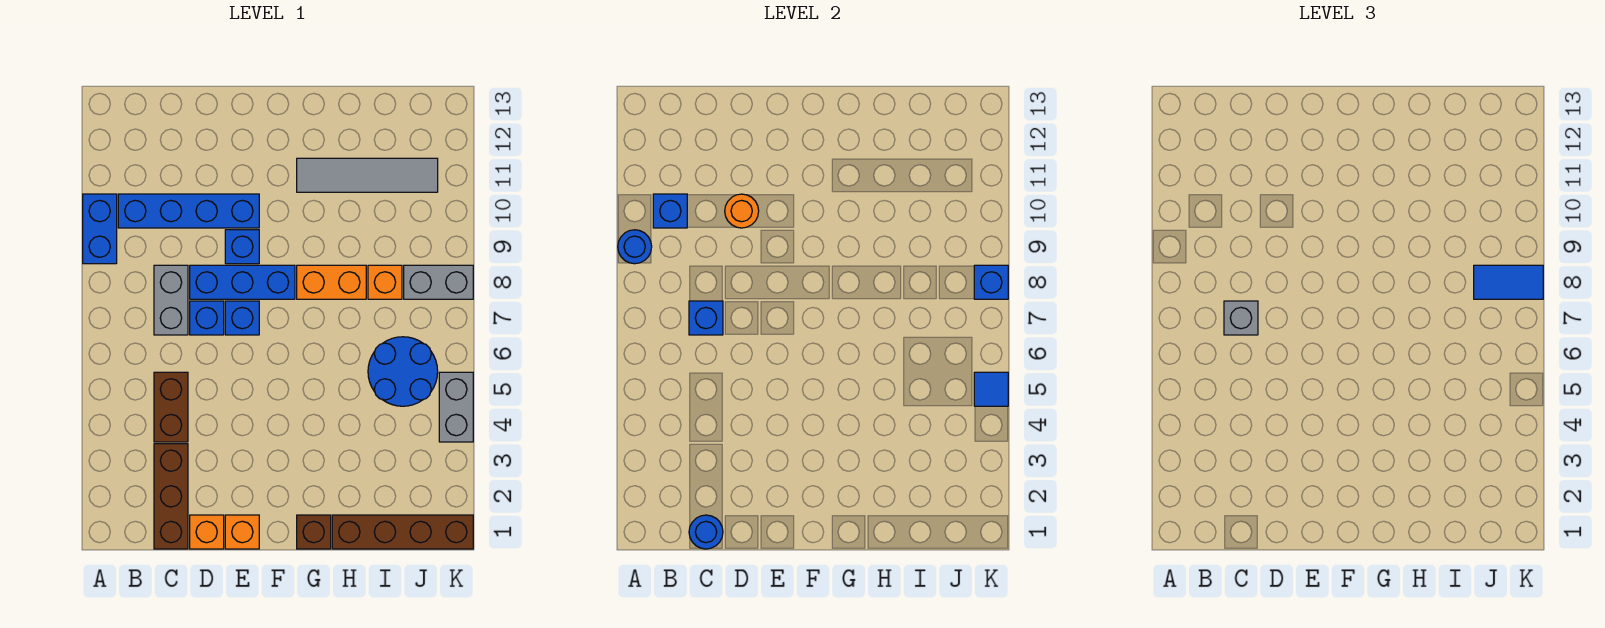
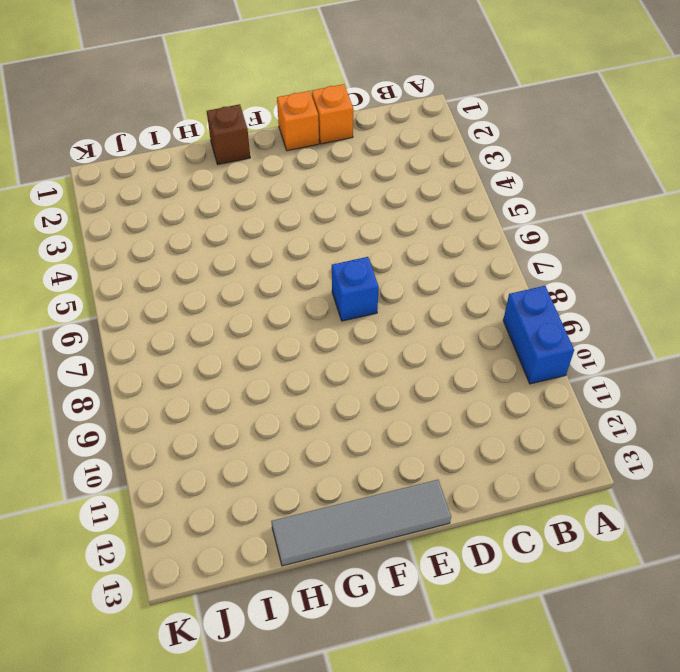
grey 1x4 tile [271,480,451,566] -> grey 1x4 tile moved to [297,158,438,192]
none -> blue 1x4 brick [118,194,259,228]
none -> brown 1x3 brick [154,444,188,549]
none -> brown 1x2 brick [154,372,188,442]

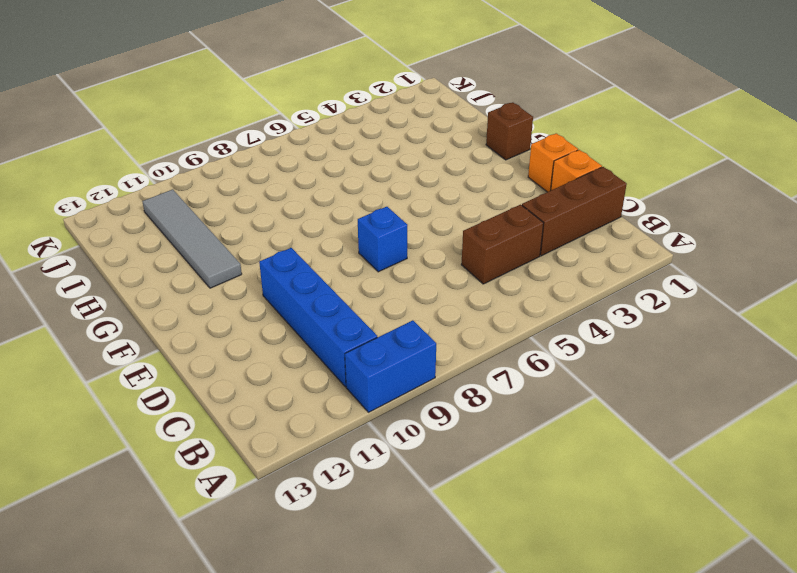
none -> grey 1x2 brick [154,265,188,335]
none -> blue 1x1 brick [190,301,224,335]
none -> blue 1x3 brick [190,265,295,299]

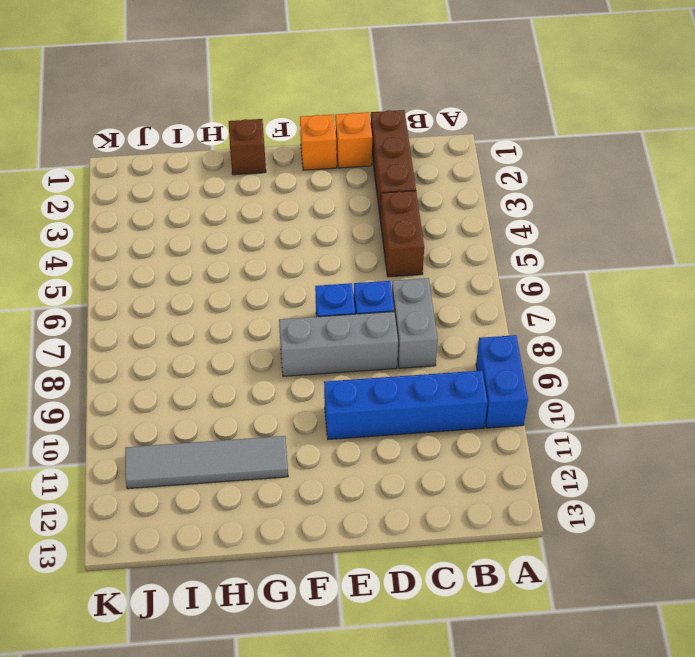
grey 1x3 brick [279,312,398,376] -> blue 1x3 brick [190,265,295,299]
none -> blue 1x1 brick [225,230,259,264]
none -> orange 1x2 brick [297,265,366,299]
none -> brown 1x4 brick [332,515,473,549]

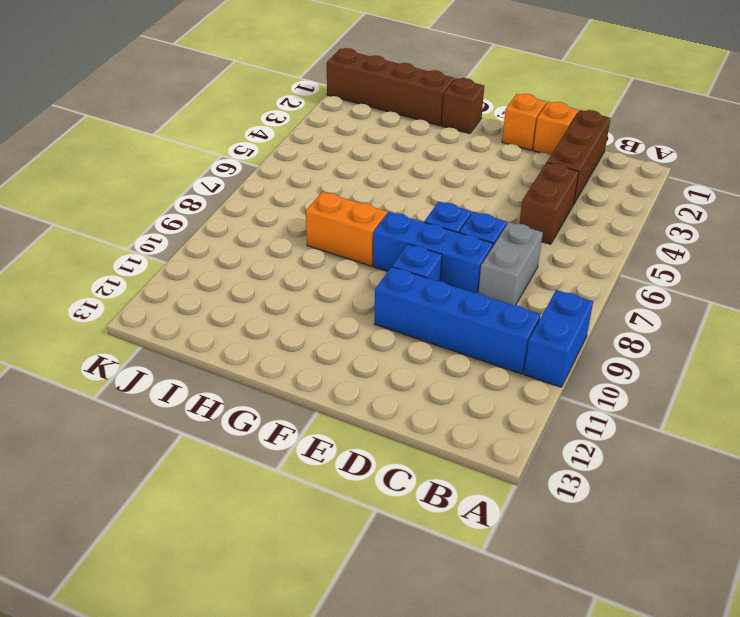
none -> grey 1x4 tile [297,158,438,192]
none -> blue 2x2 round brick [368,337,438,406]
none -> orange 1x1 brick [368,265,402,299]

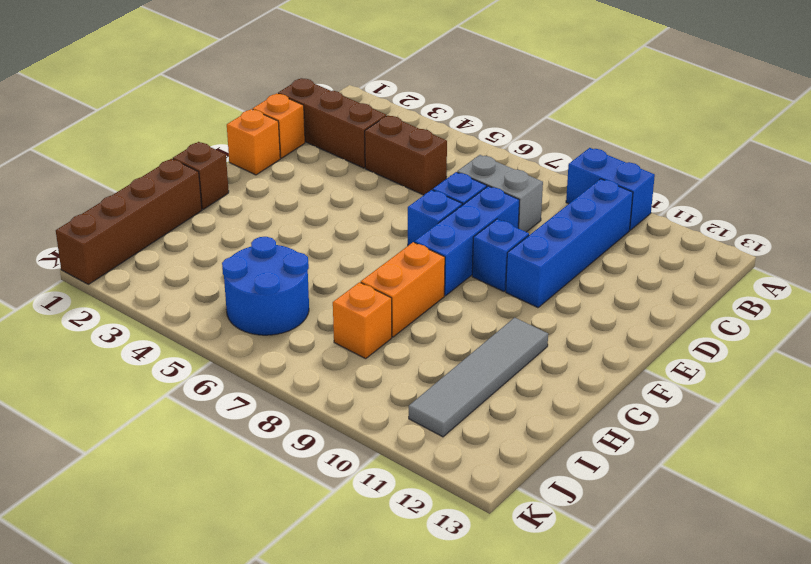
none -> grey 1x2 brick [404,265,473,299]
none -> grey 1x2 brick [439,372,473,442]
none -> blue 1x1 round brick [618,230,652,264]

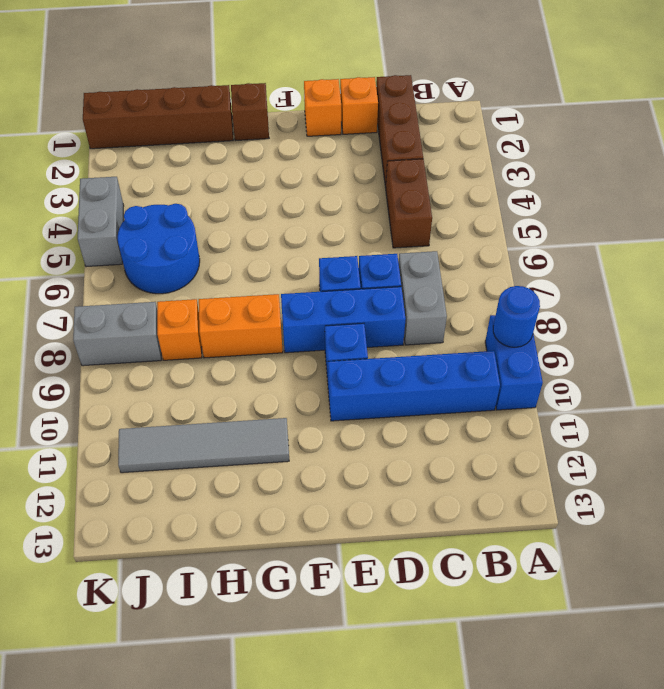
none -> blue 1x1 brick [653,194,687,228]
none -> blue 1x1 round brick [689,515,723,549]
none -> blue 1x1 brick [689,301,723,335]

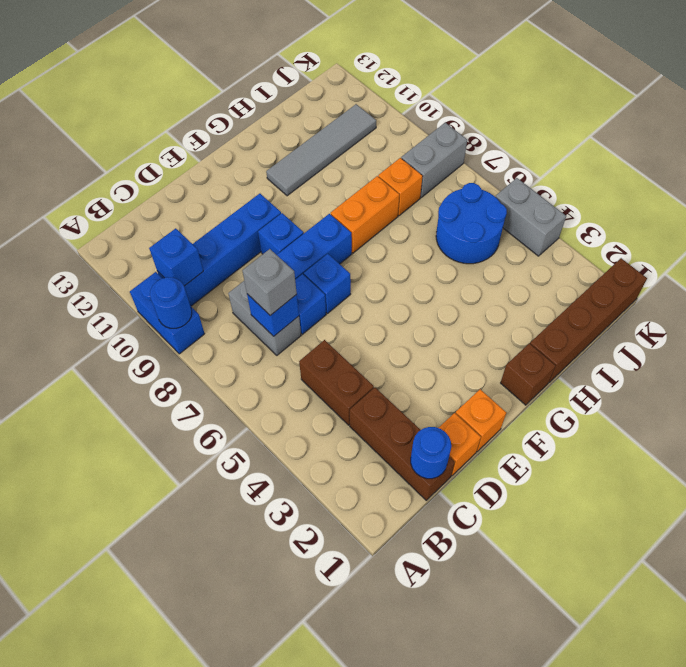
none -> orange 1x1 round brick [725,194,759,228]
none -> blue 1x1 tile [974,372,1008,406]
none -> blue 1x1 brick [974,265,1008,299]

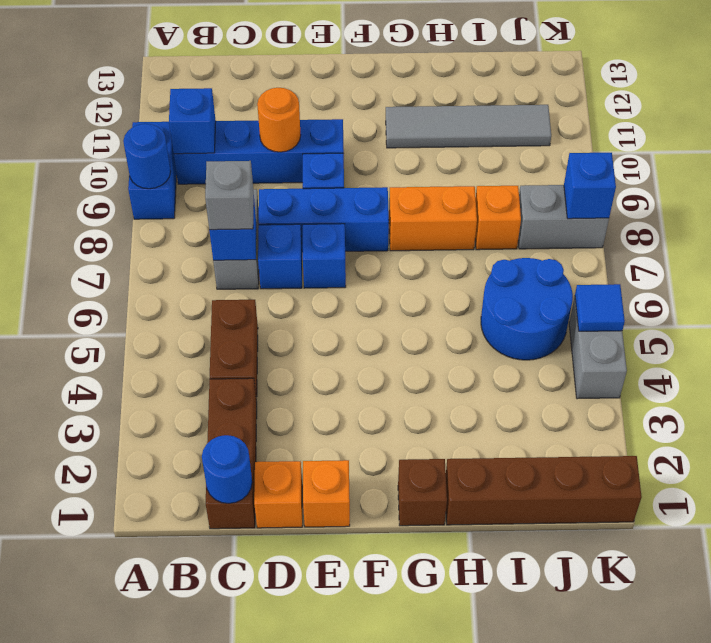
none -> blue 1x2 tile [1474,265,1543,299]

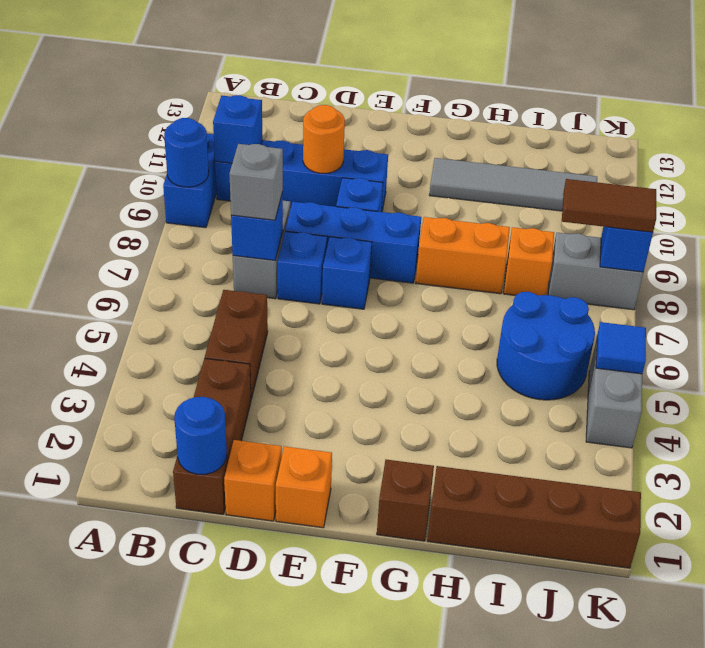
brown 1x2 tile [562,179,656,232] -> blue 1x2 tile [1474,265,1543,299]

